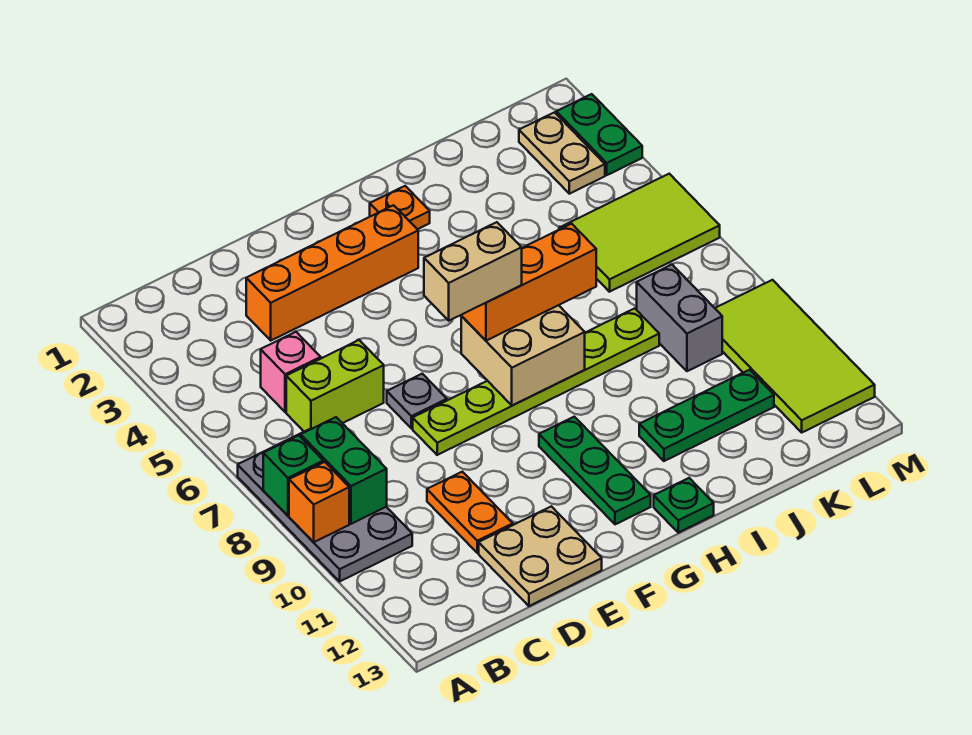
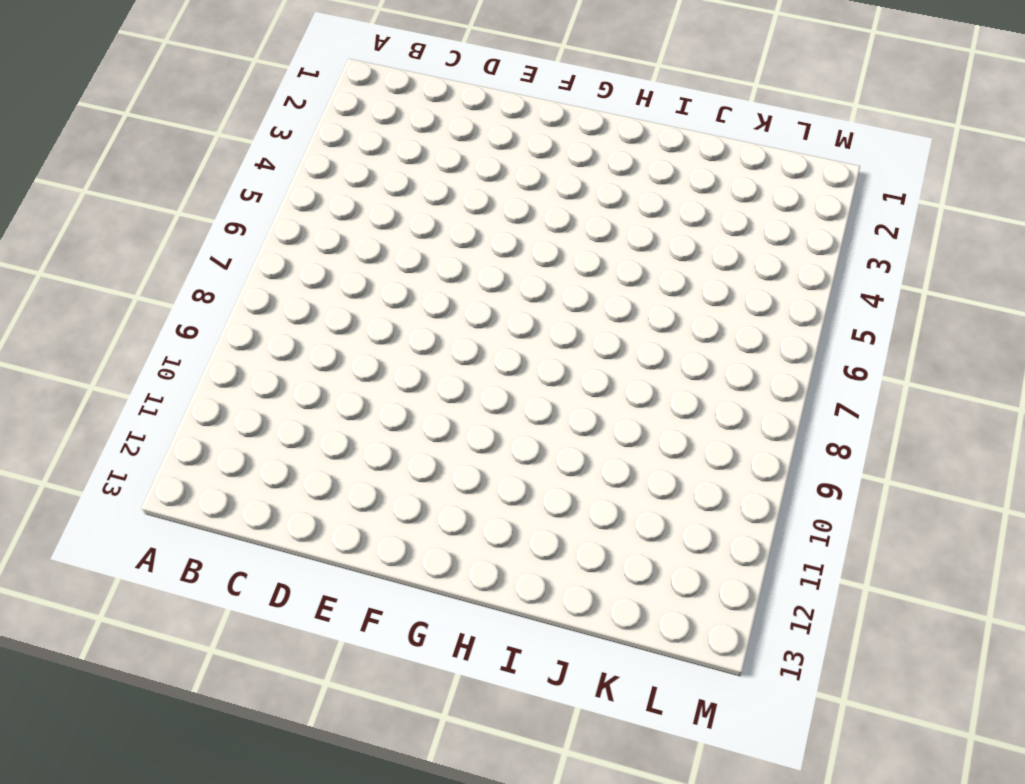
none -> grey 2x4 plate [238,429,412,581]
none -> pink 1x1 brick [261,332,321,412]
none -> lime 1x2 brick [286,340,384,431]

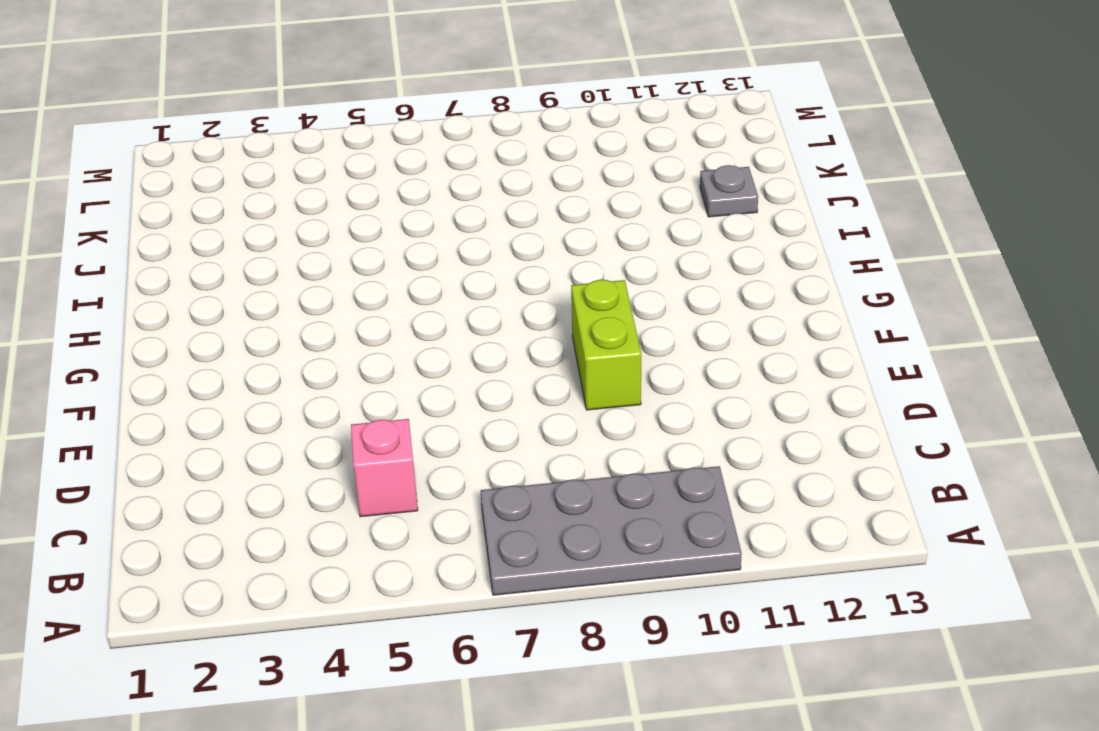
lime 1x2 brick [571,280,641,410] -> lime 1x2 brick moved to [286,340,384,431]
grey 1x1 plate [700,165,758,217] -> grey 1x1 plate moved to [387,374,447,428]
none -> orange 1x4 brick [246,205,418,340]
none -> orange 1x2 plate [427,472,513,553]
none -> tan 2x2 plate [479,506,602,606]

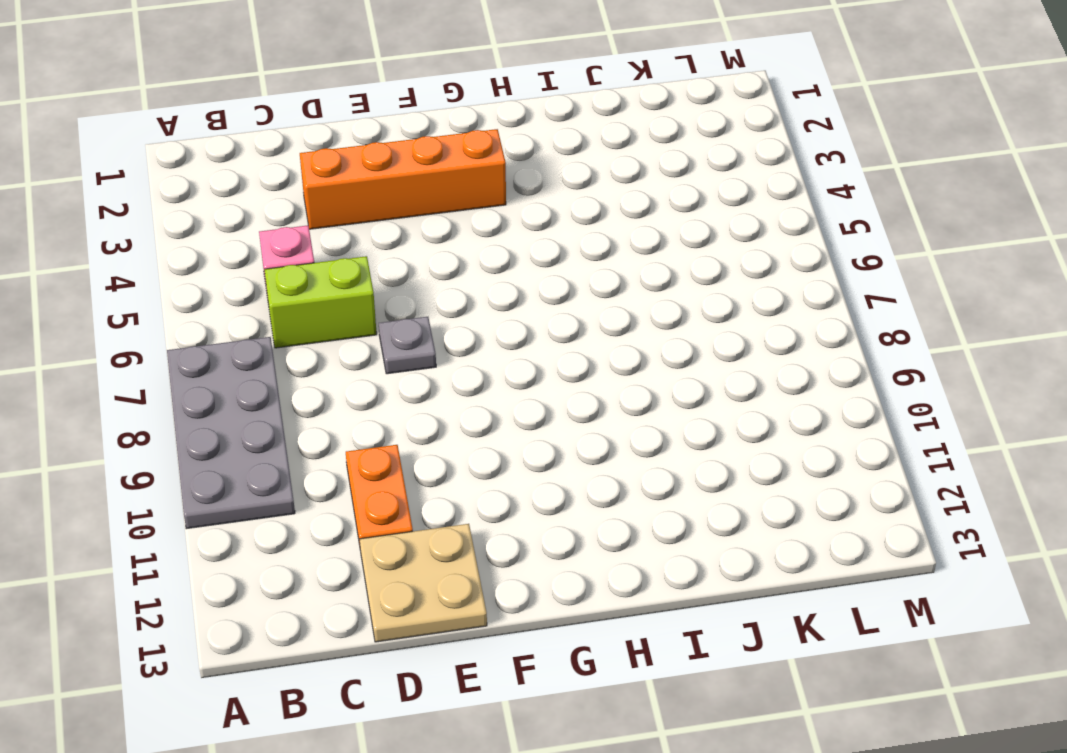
none -> lime 1x6 plate [413,308,659,455]
none -> green 1x3 plate [539,417,651,524]
none -> orange 1x1 plate [370,186,430,229]

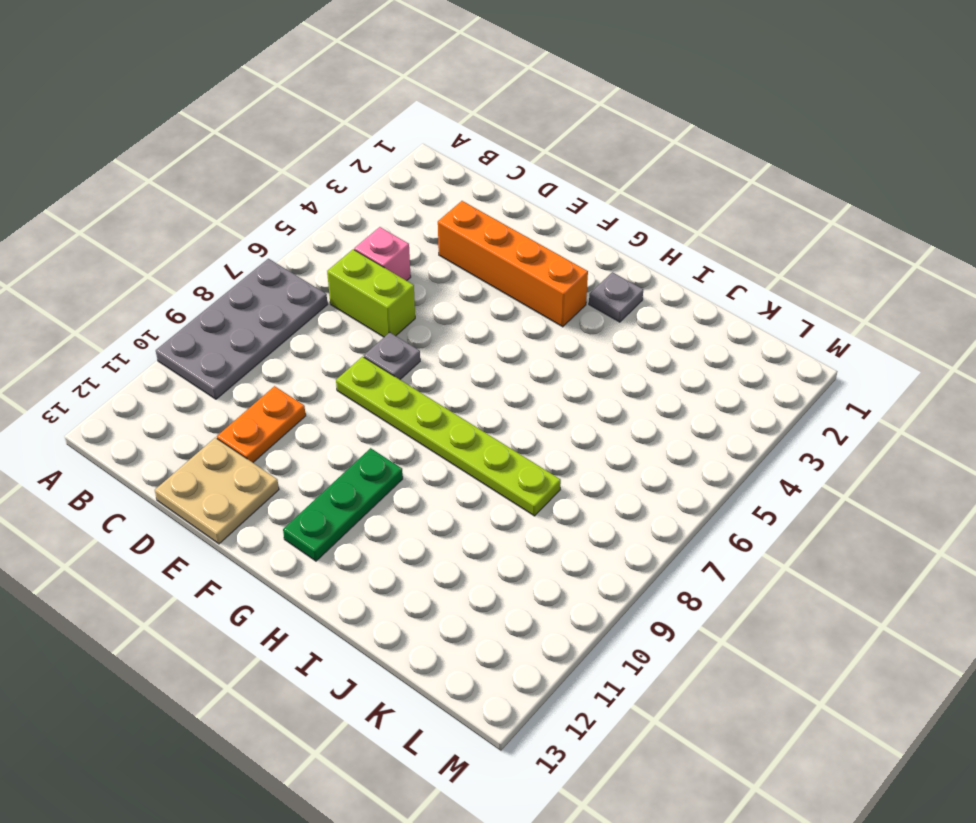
grey 1x1 plate [589,272,643,322] -> orange 1x1 plate [370,186,430,229]
none -> green 1x1 plate [654,478,714,533]
none -> green 1x3 plate [639,370,774,461]
none -> lime 2x3 tile [559,174,720,292]

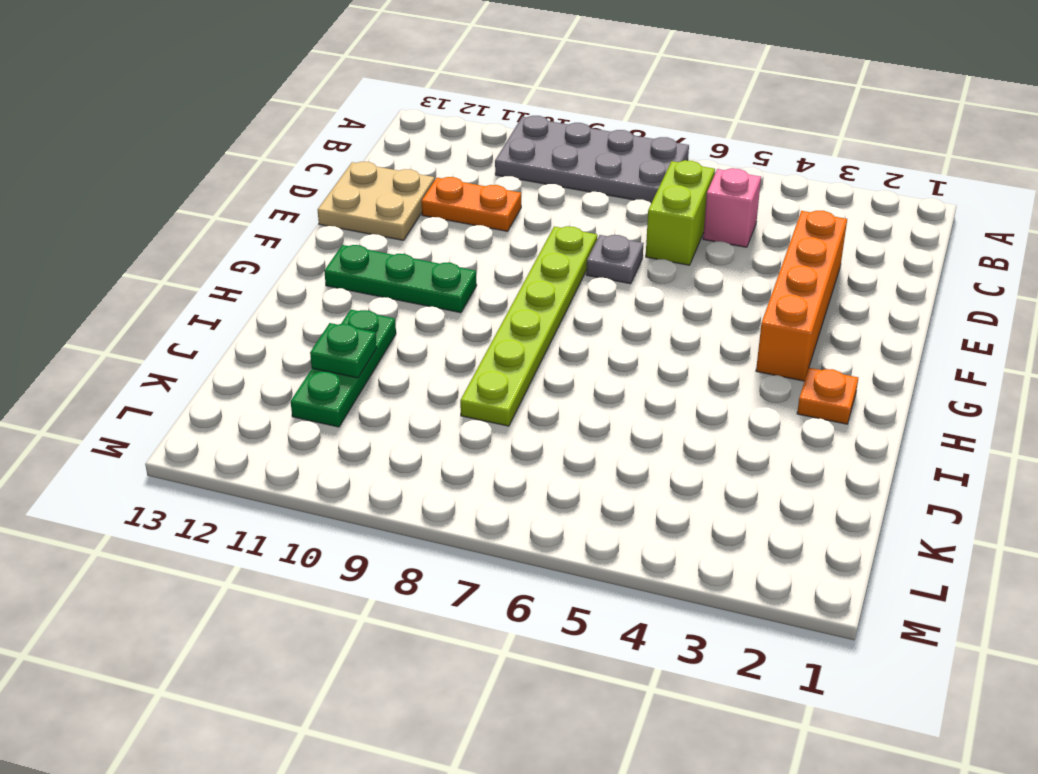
green 1x1 plate [310,323,377,378] -> green 1x1 plate moved to [654,478,714,533]
none -> lime 2x3 tile [559,174,720,292]
none -> grey 1x2 brick [637,265,722,371]
none -> tan 1x2 plate [519,112,605,194]

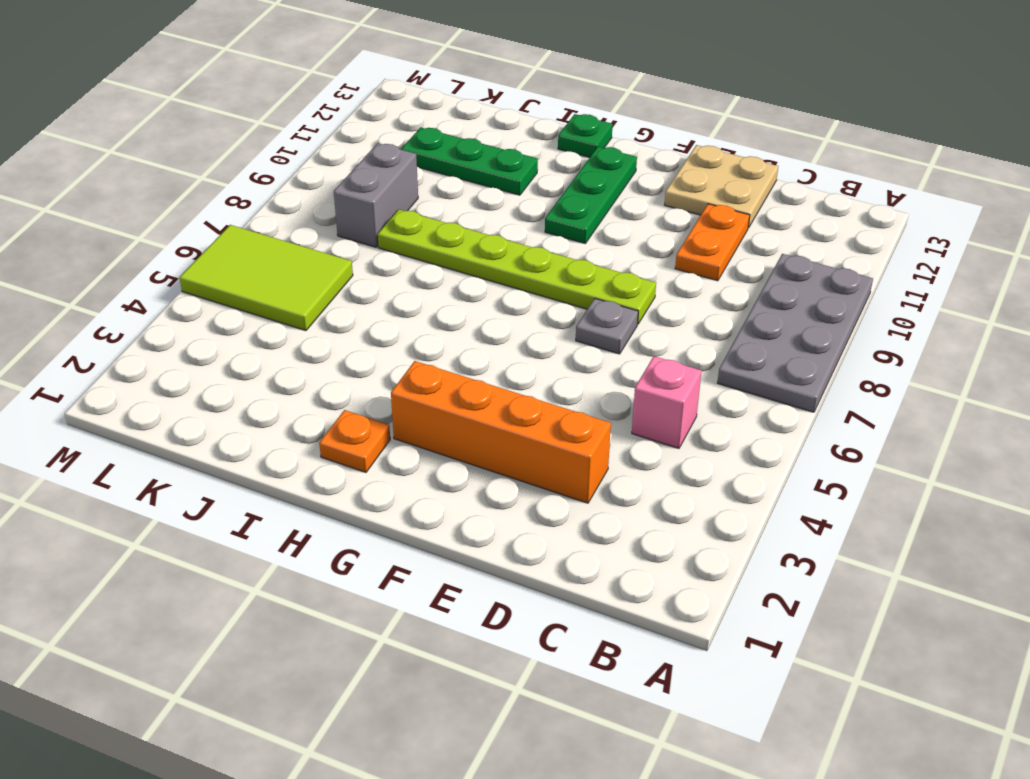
none -> lime 1x2 brick [286,340,384,431]
none -> tan 1x2 plate [519,112,605,194]
none -> lime 2x4 tile [715,280,875,432]

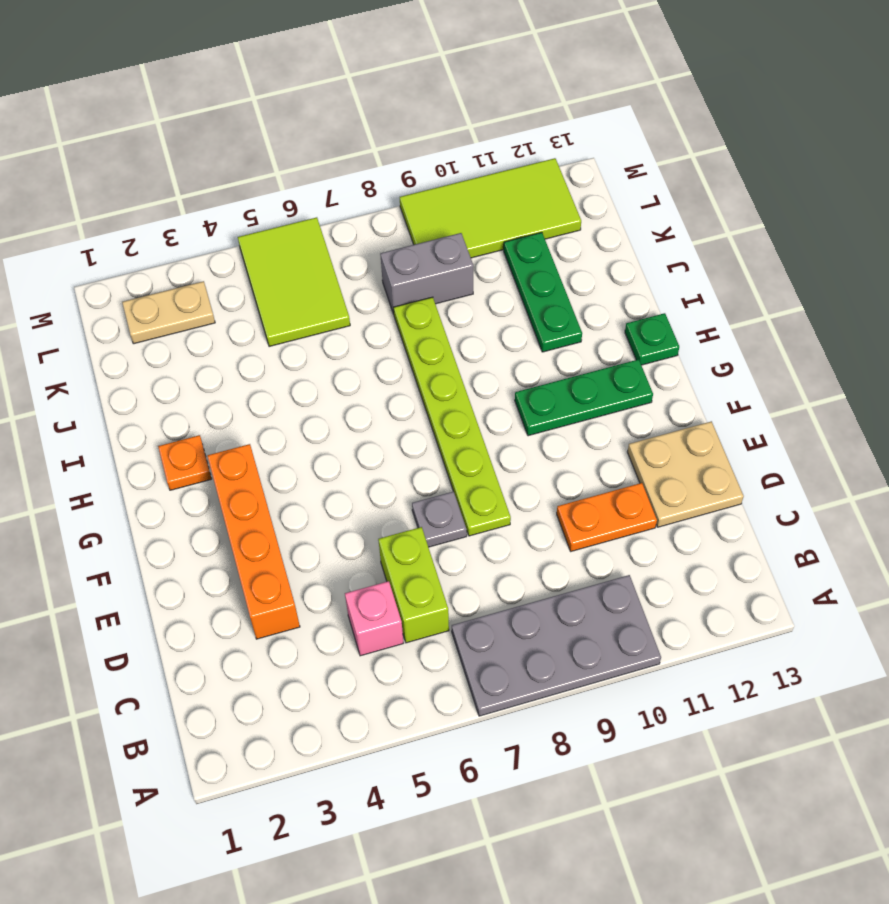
none -> green 1x2 plate [556,94,642,175]
none -> green 1x1 brick [263,435,323,516]
none -> orange 1x1 brick [289,462,349,542]

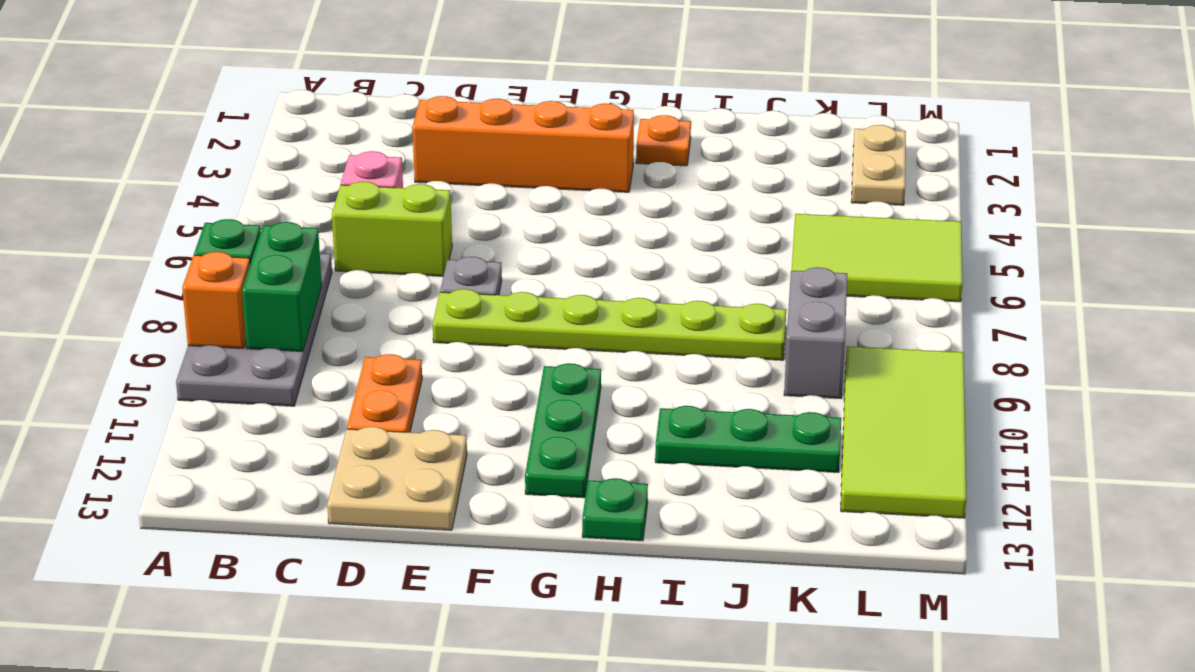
none -> green 1x2 plate [556,94,642,175]
none -> tan 2x2 brick [461,305,585,406]
none -> orange 1x3 brick [461,224,596,341]

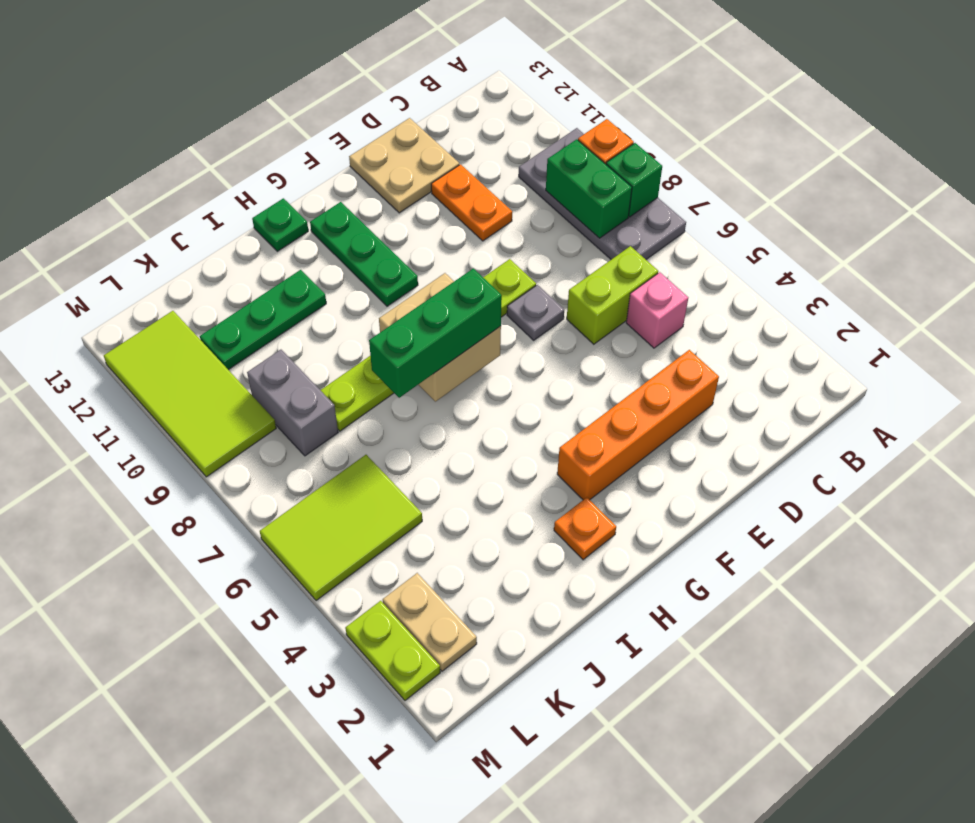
green 1x3 brick [369,268,502,398] -> orange 1x3 brick [461,224,596,341]
lime 1x2 plate [345,601,440,700] -> green 1x2 plate [556,94,642,175]
none -> tan 1x2 brick [424,222,522,321]

